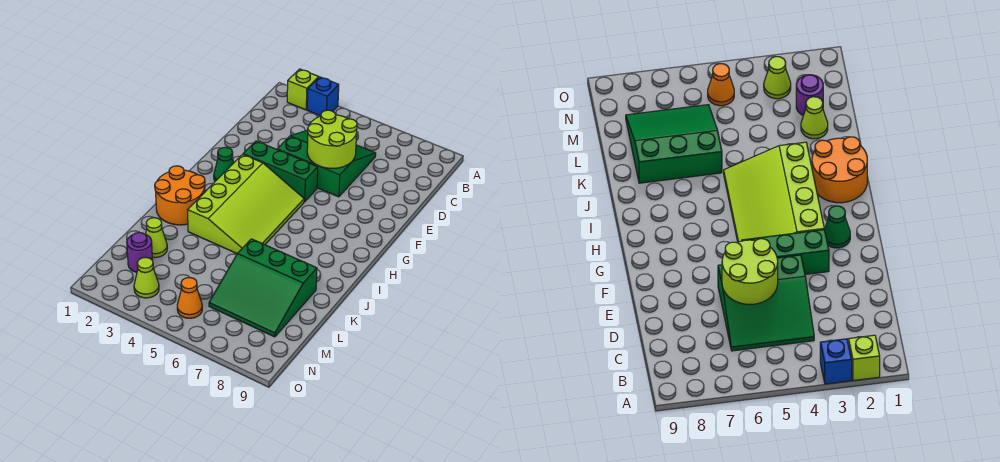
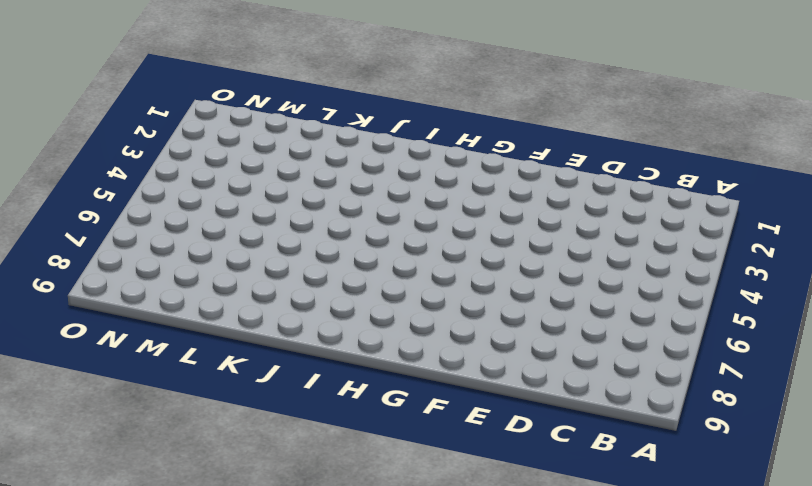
none -> lime 1x1 brick [287,69,319,110]
none -> blue 1x1 brick [307,77,339,116]
none -> green 3x3 slope [277,130,376,197]

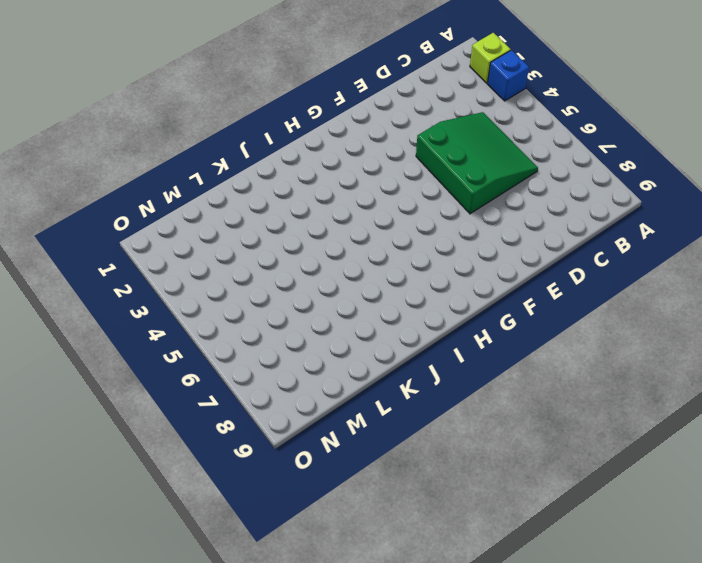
none -> green 1x3 brick [243,141,318,202]
none -> green 1x1 cone [214,147,234,181]
none -> lime 3x4 slope [188,154,304,253]

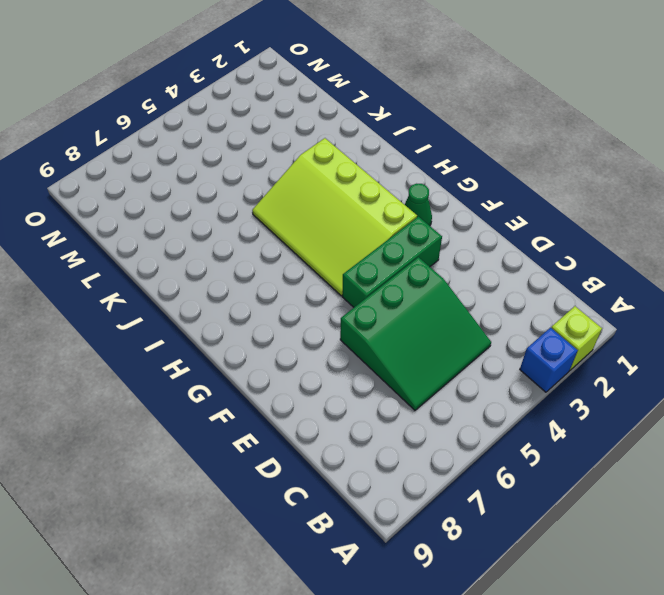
none -> orange 2x2 round brick [155,166,205,225]
none -> green 3x3 slope [209,239,317,337]
none -> lime 1x1 cone [146,218,167,258]

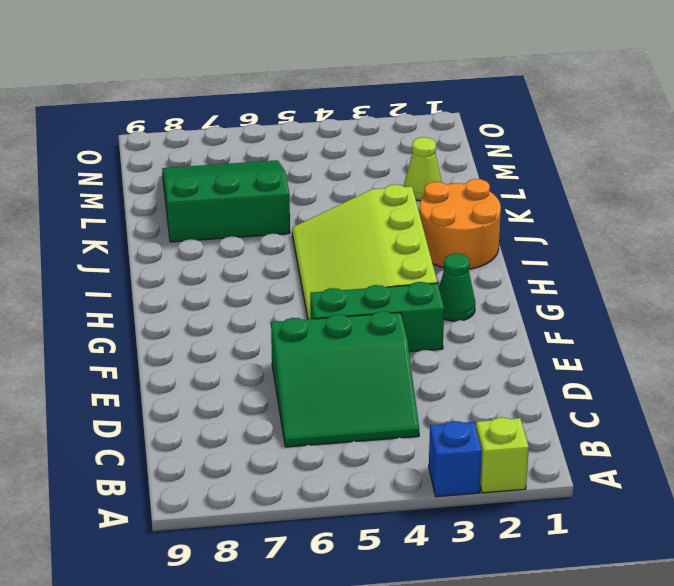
none -> purple 1x1 round brick [127,233,153,272]
none -> lime 1x1 cone [134,257,159,298]
none -> orange 1x1 cone [177,277,202,318]

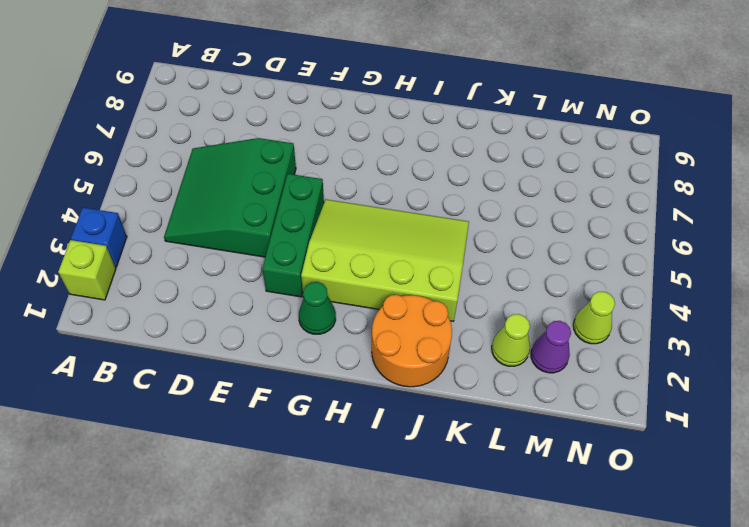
purple 1x1 cone [531,321,571,373] -> purple 1x1 round brick [127,233,153,272]
none -> green 3x3 slope [209,239,317,337]
none -> orange 1x1 cone [177,277,202,318]
none -> lime 2x2 round brick [307,110,357,168]

